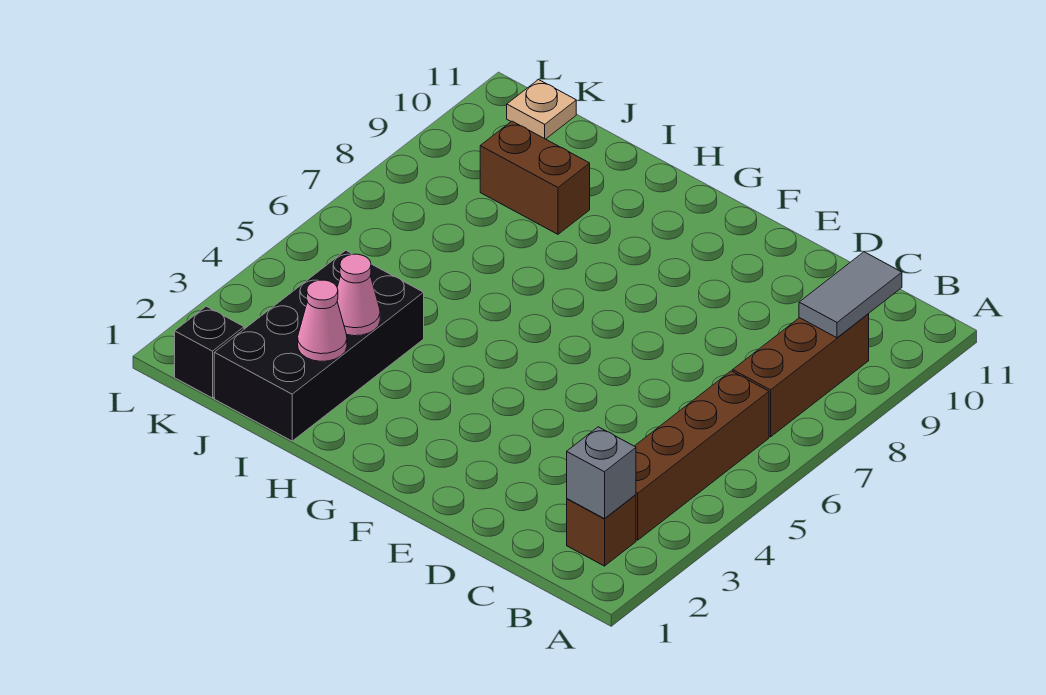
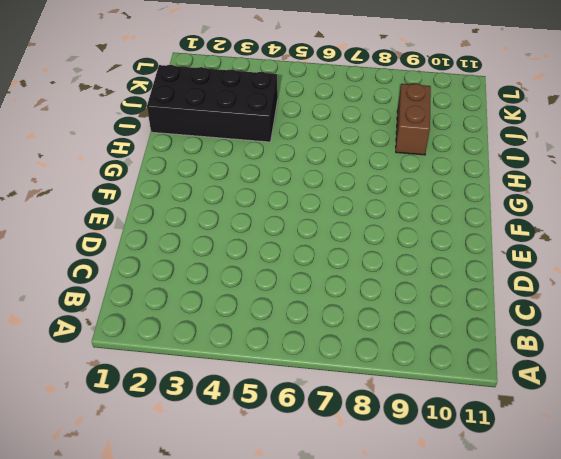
none -> brown 1x1 brick [567,495,636,566]
none -> brown 1x4 brick [635,371,769,540]

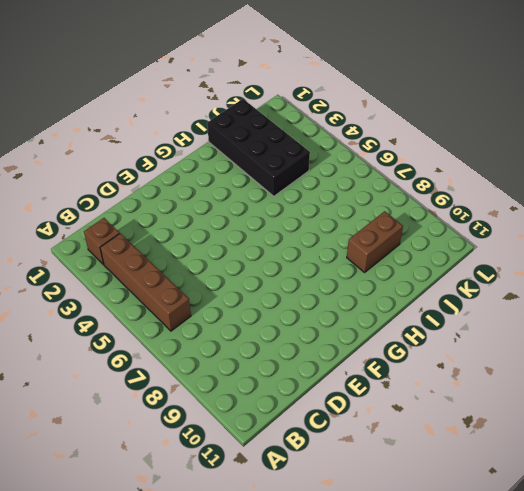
none -> brown 1x3 brick [733,314,869,437]
none -> black 1x1 brick [175,306,244,398]

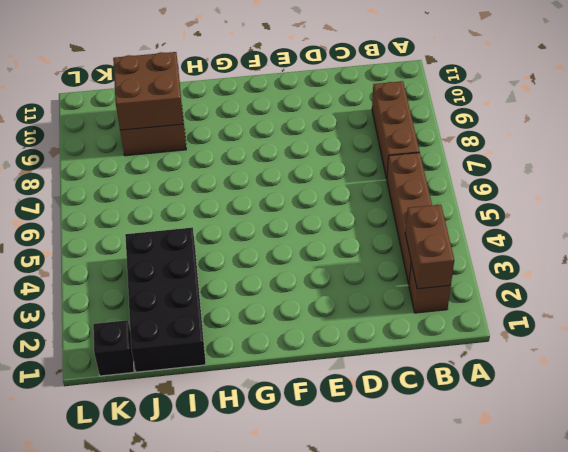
brown 1x2 brick [405,205,454,289] -> grey 1x1 brick [567,427,636,519]
brown 2x2 brick [113,52,183,130] -> none
none -> tan 1x1 plate [507,80,576,139]
none -> grey 1x2 tile [799,252,902,338]

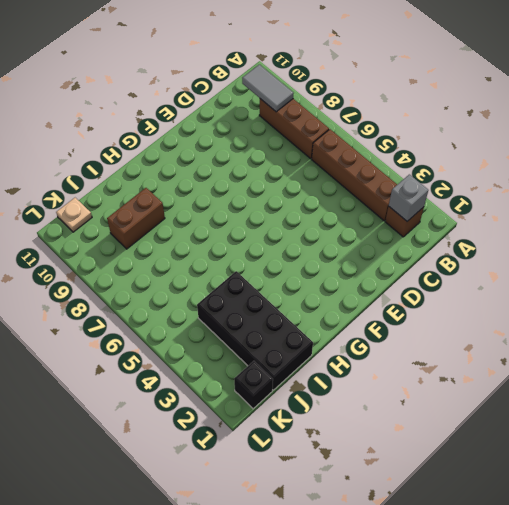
none -> pink 1x1 cone [298,280,347,361]
none -> pink 1x1 cone [337,254,380,336]

